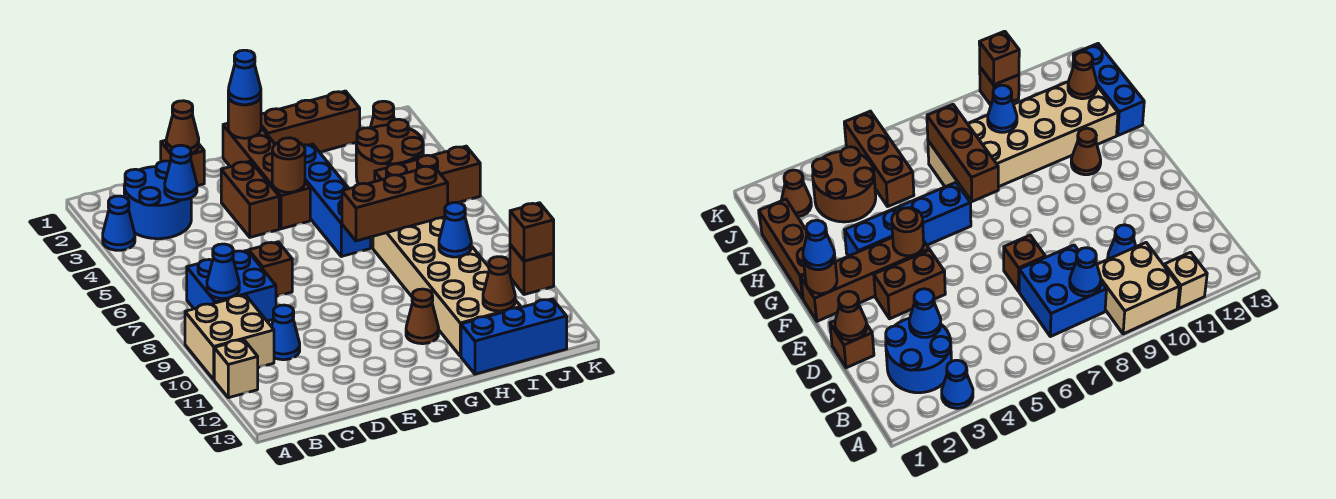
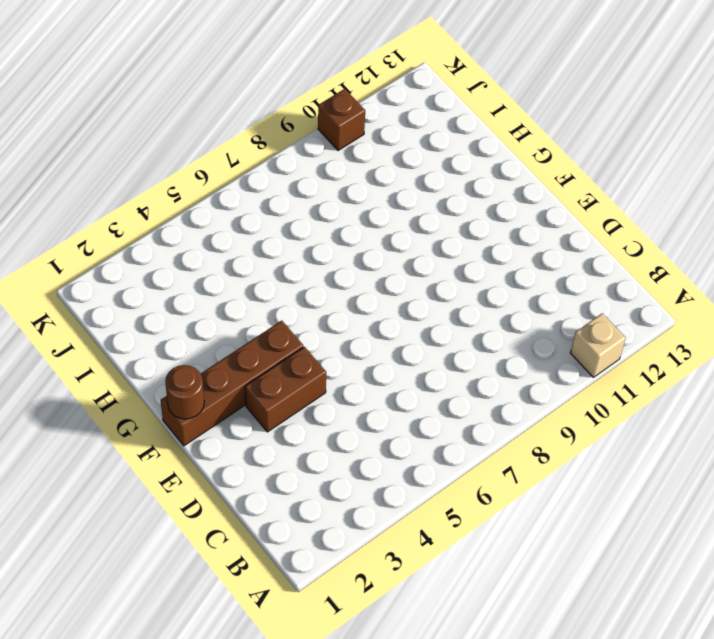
none -> blue 1x1 cone [103,196,135,250]
none -> tan 2x2 brick [185,295,274,379]
none -> blue 2x2 round brick [124,161,191,239]

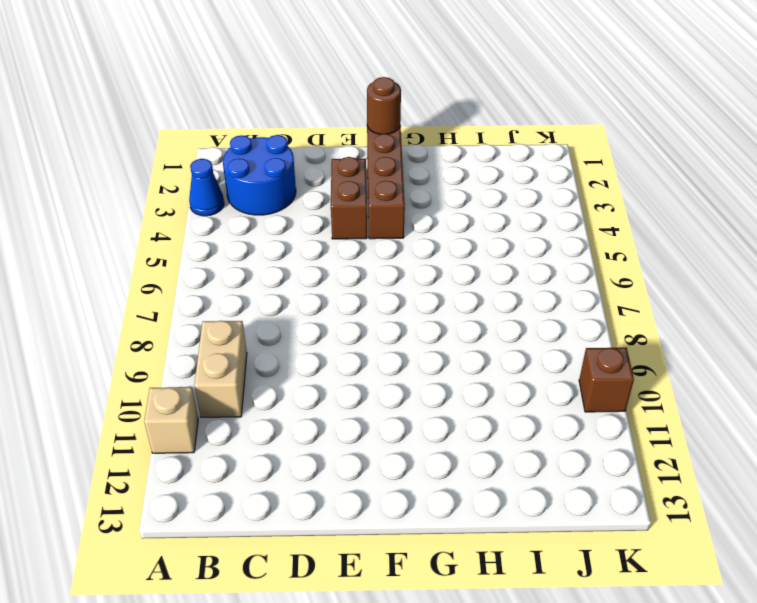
tan 1x2 brick [194,321,247,417] -> tan 2x2 brick [185,295,274,379]
none -> blue 2x2 brick [187,250,276,321]
none -> blue 1x1 cone [272,305,300,360]
none -> brown 1x1 brick [161,140,205,186]

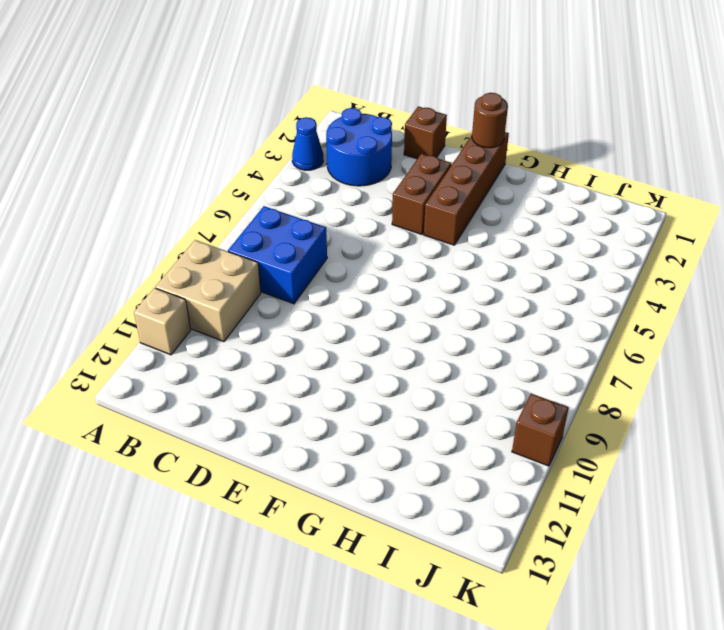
none -> blue 1x1 cone [272,305,300,360]
none -> brown 1x1 brick [249,242,292,296]
none -> brown 1x3 brick [261,91,360,152]

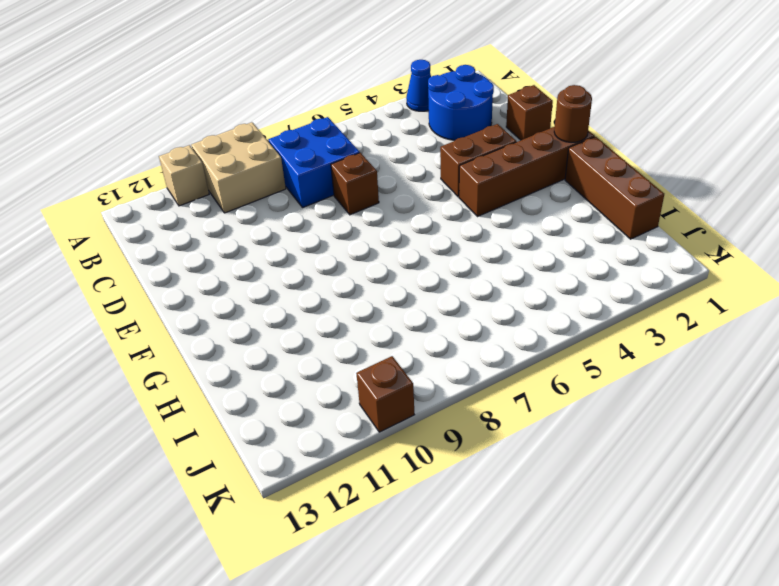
none -> blue 1x1 cone [272,305,300,360]
none -> blue 1x4 brick [303,144,371,256]
none -> brown 1x1 cone [406,289,439,344]

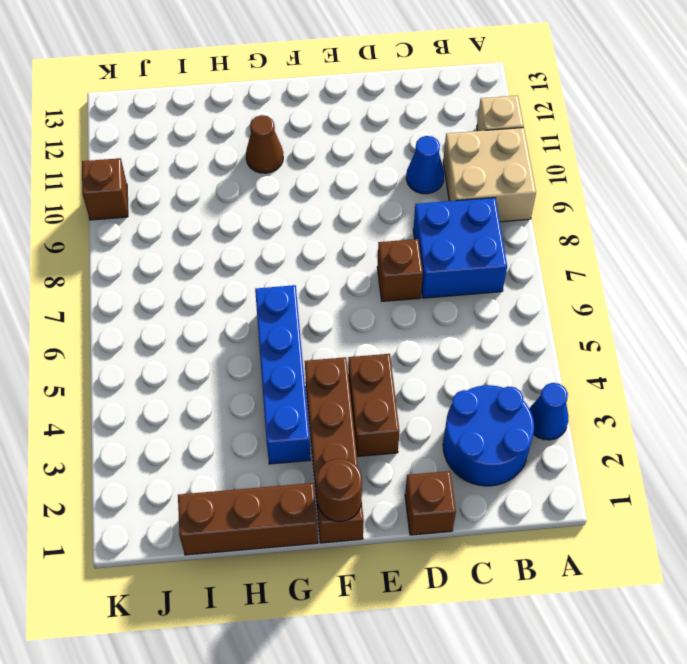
none -> tan 2x6 brick [373,217,521,356]
none -> blue 1x3 brick [461,299,567,374]
none -> brown 2x2 round brick [356,119,423,184]

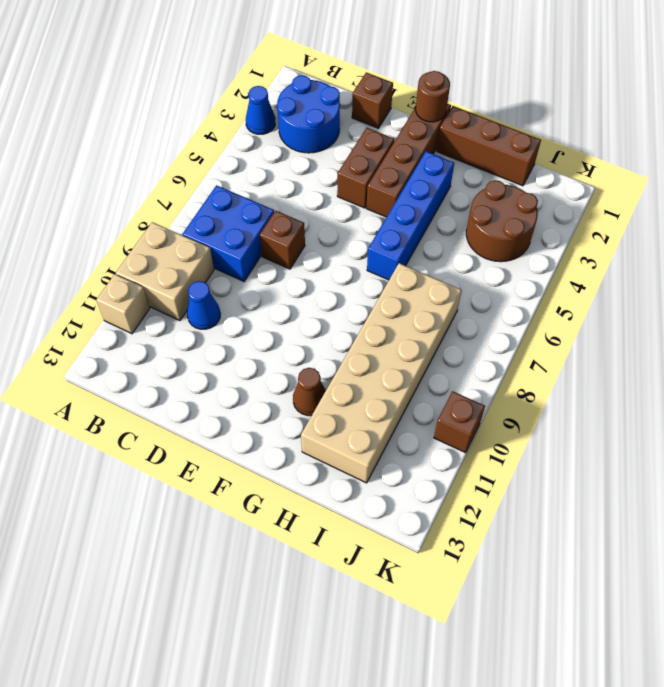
none -> blue 1x3 brick [461,299,567,374]
none -> brown 1x3 brick [375,146,480,204]
none -> brown 1x1 cone [370,101,395,128]

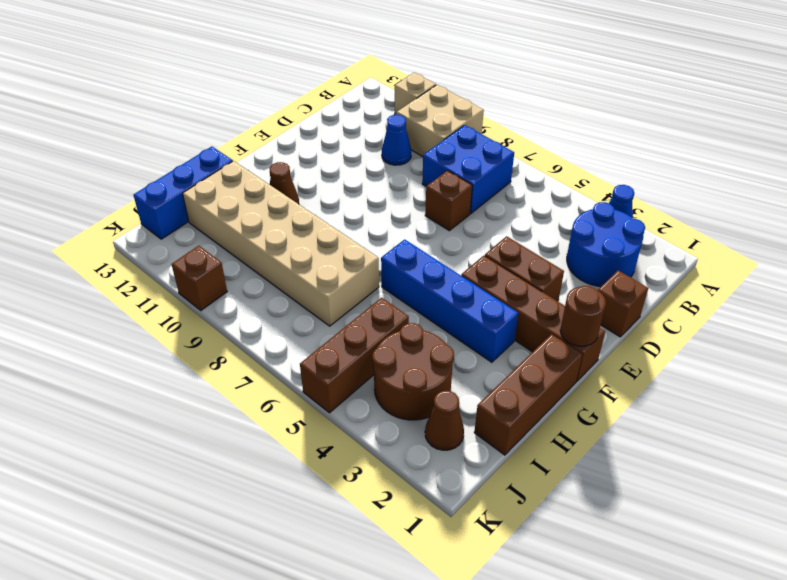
none -> blue 1x1 cone [207,244,239,298]
none -> blue 1x1 cone [165,145,197,200]
none -> brown 1x1 cone [166,101,199,154]

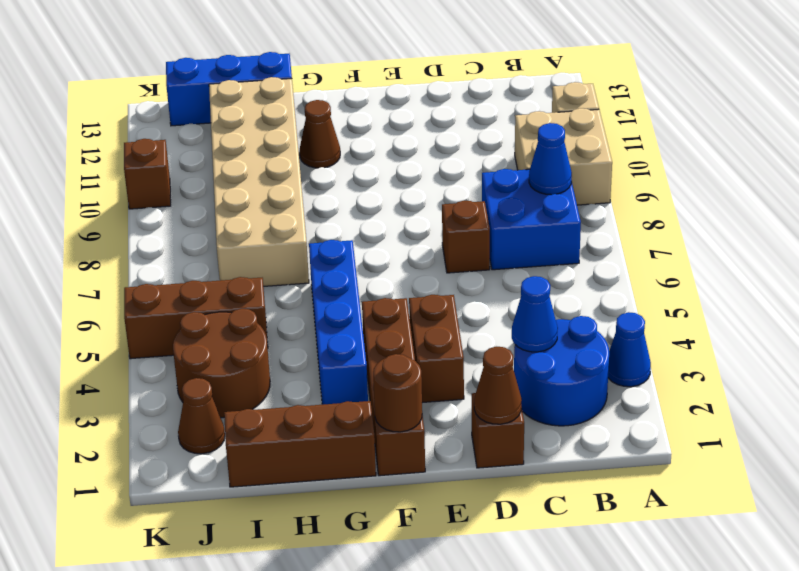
none -> blue 1x1 cone [272,305,300,360]
none -> brown 1x1 round brick [272,138,305,192]
none -> brown 1x3 brick [342,166,448,241]

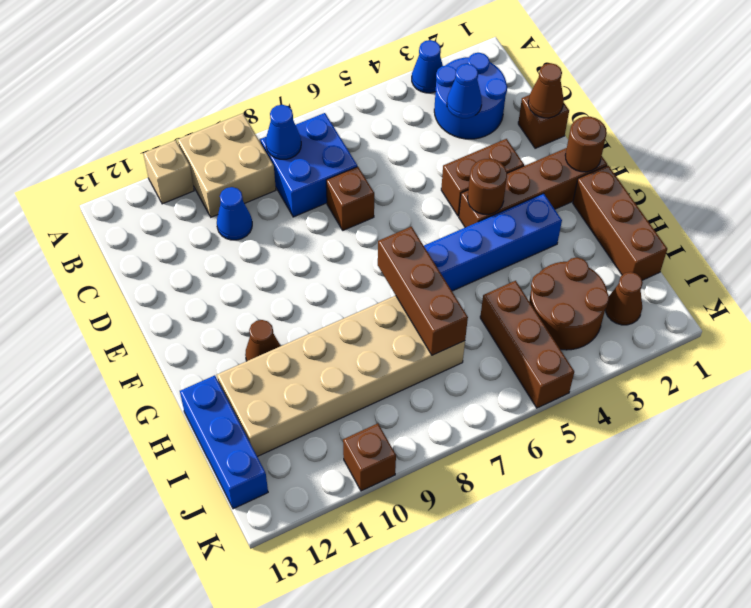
none -> blue 1x1 cone [439,202,471,257]
none -> brown 1x1 cone [483,257,515,311]
none -> brown 1x1 brick [510,203,554,261]

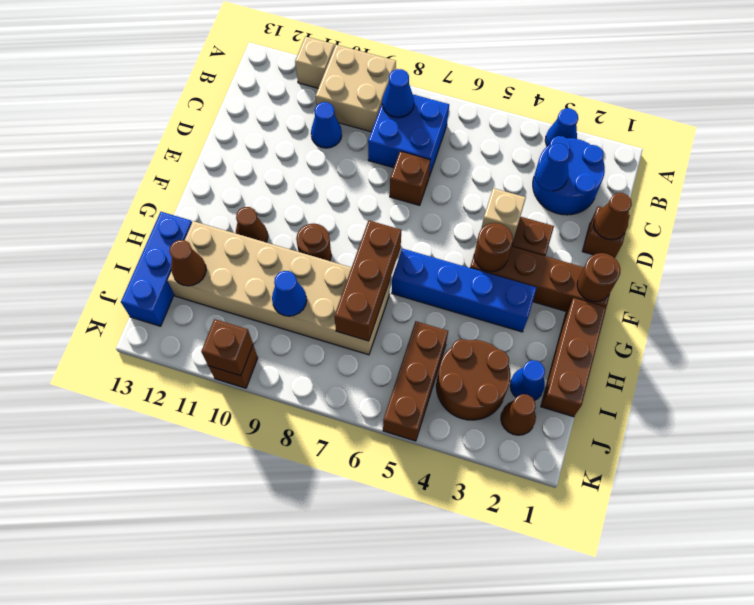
tan 1x1 brick [481,188,526,240] -> none
brown 1x1 round brick [296,224,331,261] -> none
blue 1x1 cone [510,360,545,401] -> blue 1x1 cone moved to [228,50,261,105]

